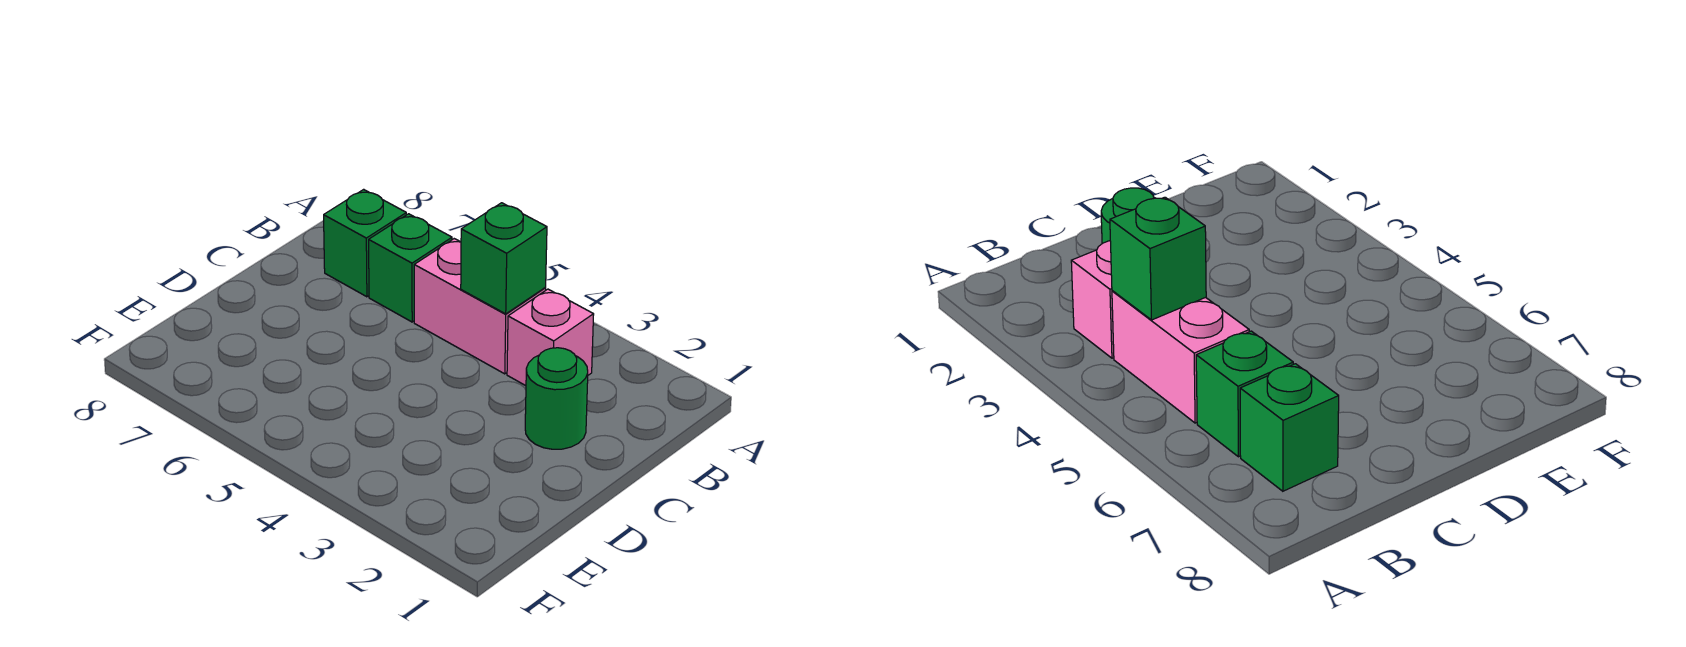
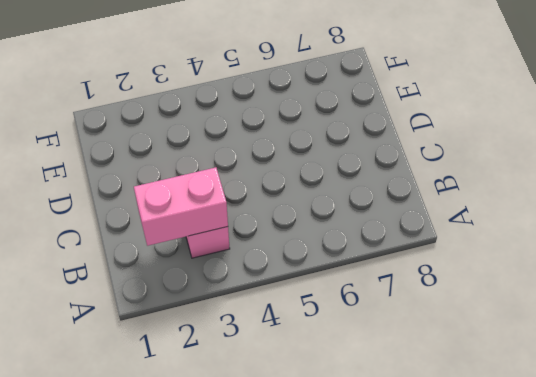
pink 1x2 brick [134,167,228,246] -> pink 1x2 brick moved to [414,239,546,374]
none -> green 1x1 brick [369,214,452,322]
none -> green 1x1 brick [324,189,406,297]

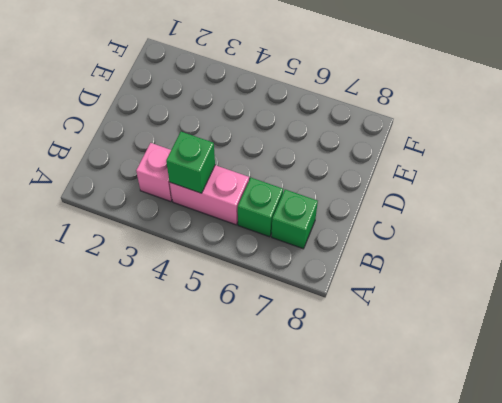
none -> green 1x1 round brick [525,348,588,449]

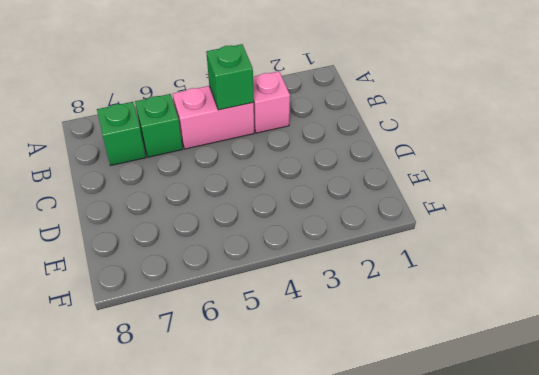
none -> green 1x1 round brick [525,348,588,449]

